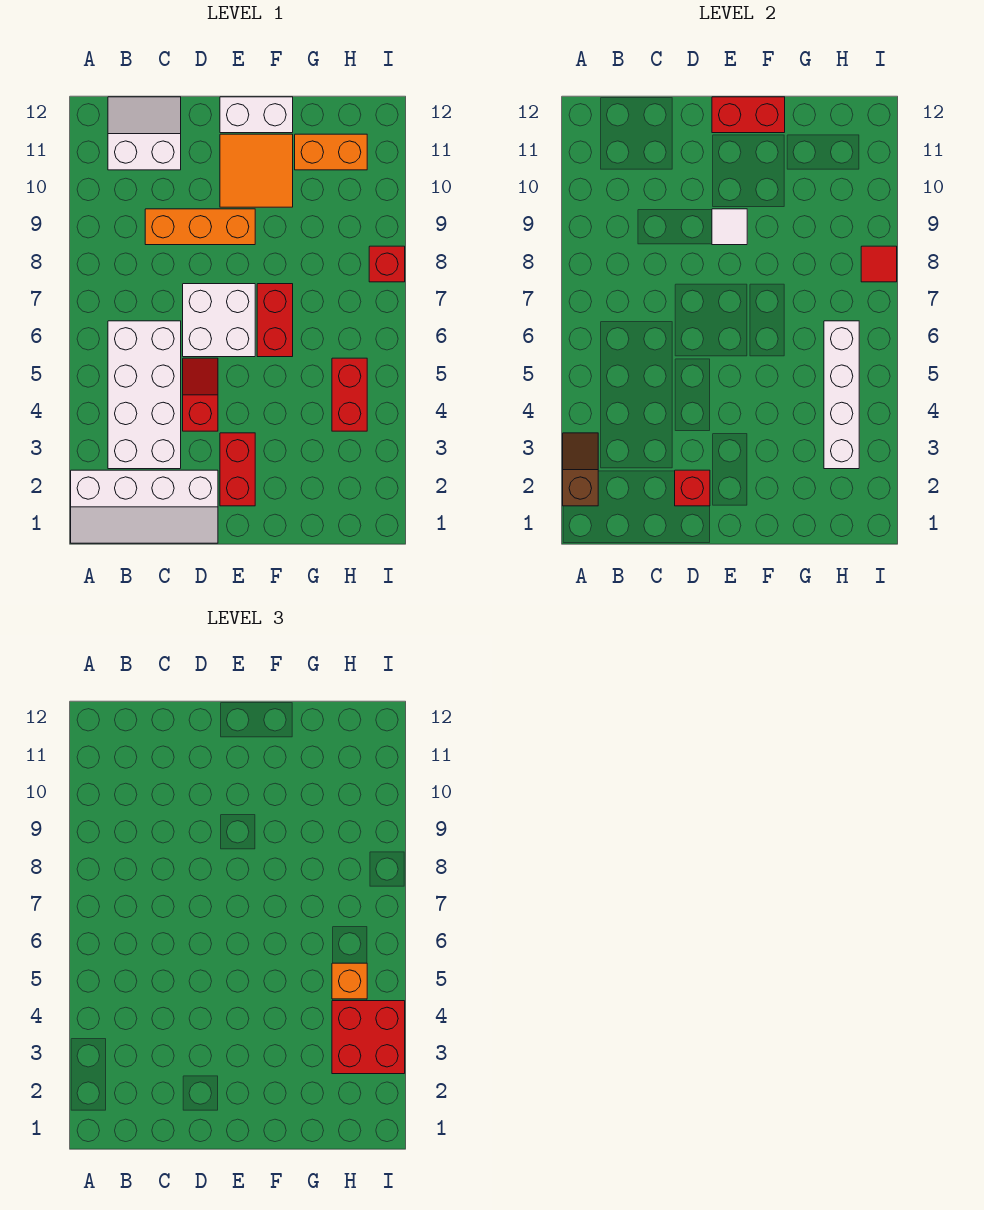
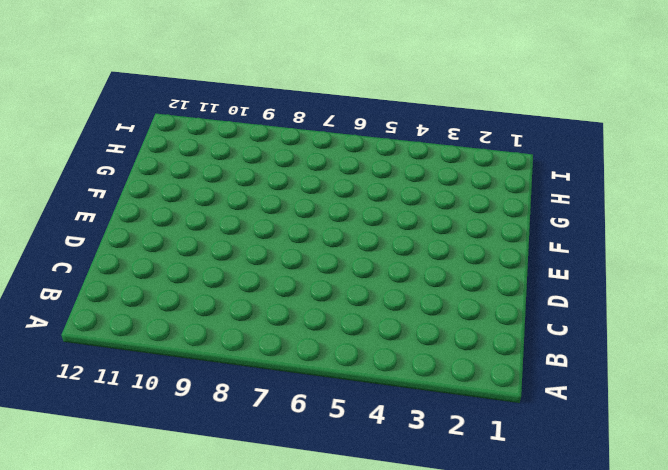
none -> white 2x4 slope [71,470,218,543]
none -> white 2x4 brick [108,321,181,469]
none -> white 2x2 slope [108,97,181,170]

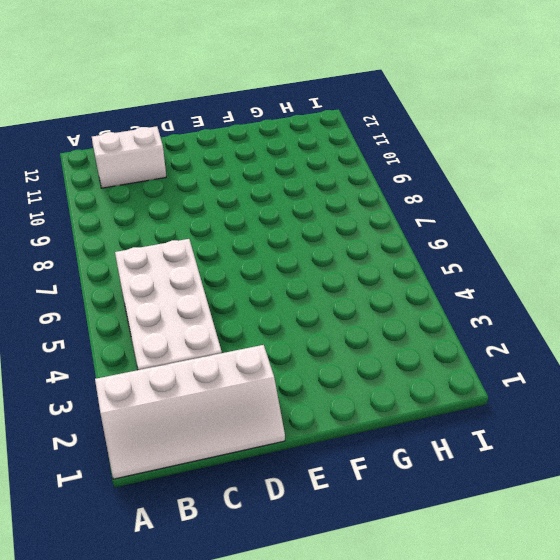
none -> orange 1x3 brick [145,209,255,245]
none -> red 1x2 slope [183,358,218,431]
none -> white 2x2 brick [183,284,255,357]

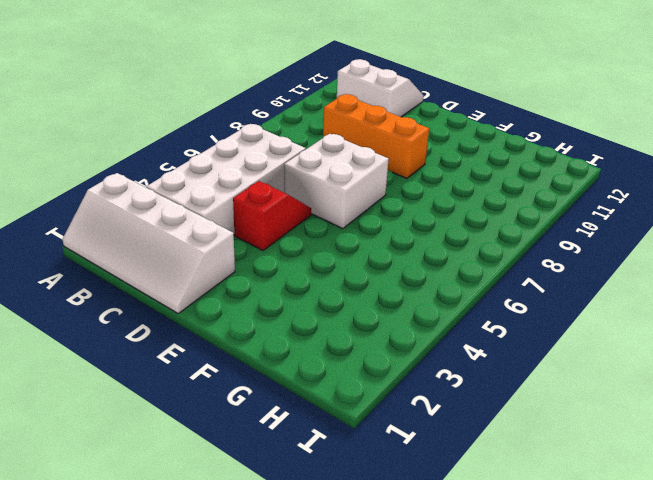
none -> red 1x2 brick [220,433,255,506]
none -> orange 2x2 tile [220,134,293,207]
none -> white 1x2 brick [220,97,293,133]

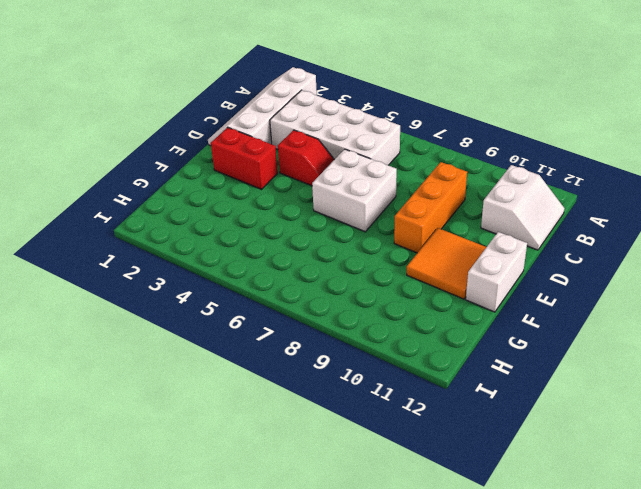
none -> red 1x2 brick [257,284,293,357]
none -> orange 1x2 brick [295,134,367,170]
none -> red 1x2 brick [332,358,367,431]

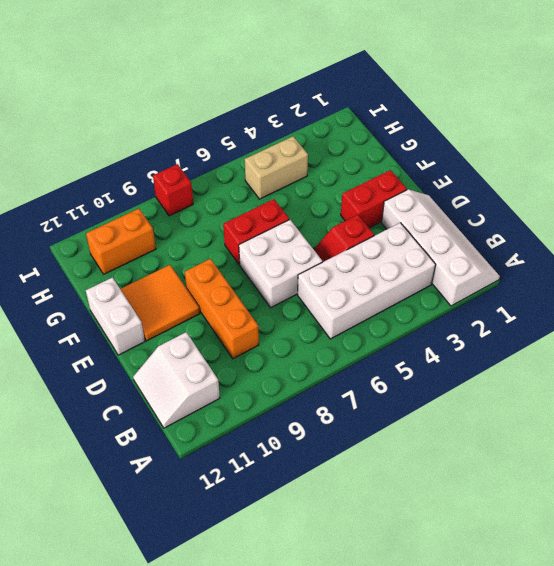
tan 1x2 brick [245,136,308,199] -> red 1x2 brick [332,358,367,431]
orange 1x2 brick [86,209,156,274] -> orange 1x2 brick turned to [295,134,367,170]
none -> brown 1x2 slope [563,433,598,506]
none -> red 1x1 brick [675,470,710,506]
none -> white 1x1 tile [712,209,747,245]

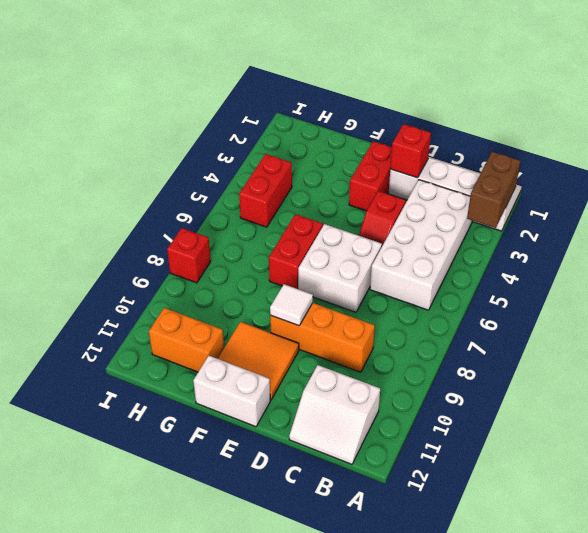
brown 1x2 brick [467,152,520,228] -> brown 1x2 slope [563,433,598,506]
none -> red 1x2 brick [712,97,785,133]
none -> white 1x4 brick [824,321,859,469]
none -> red 1x1 tile [861,246,897,282]

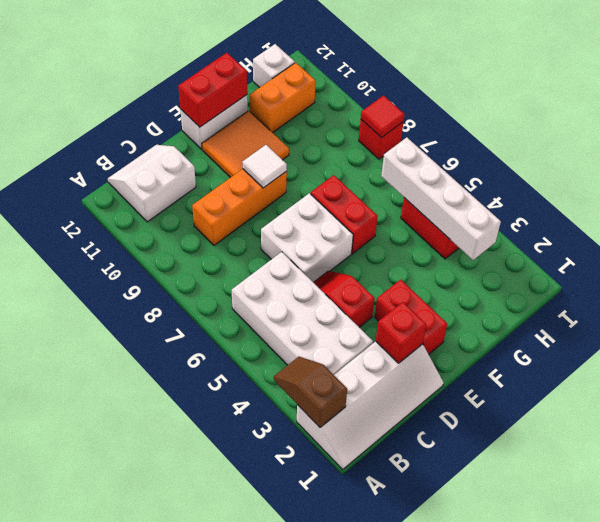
white 1x1 brick [253,44,295,88] -> none
none -> red 2x2 brick [332,1001,405,1074]
none -> orange 1x1 brick [332,963,367,999]

